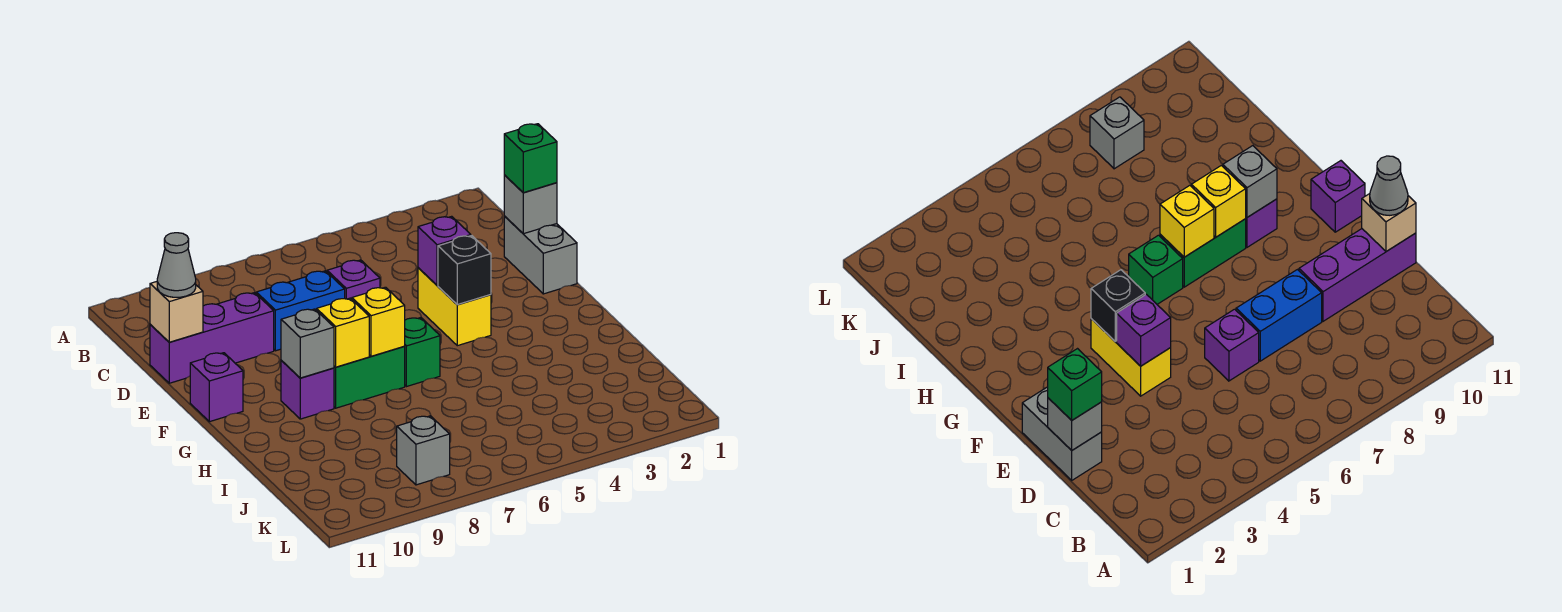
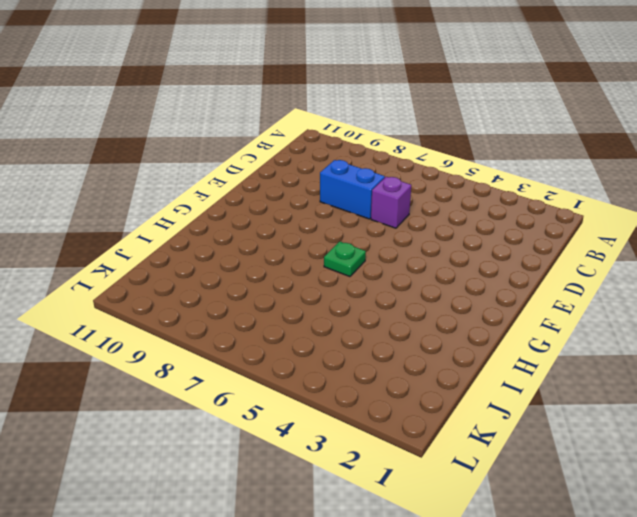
green 1x1 plate [324,242,366,277] -> green 1x1 brick [404,318,440,387]
none -> grey 1x2 brick [504,216,577,294]
none -> purple 1x3 brick [150,293,274,383]
none -> yellow 1x2 brick [418,268,491,346]

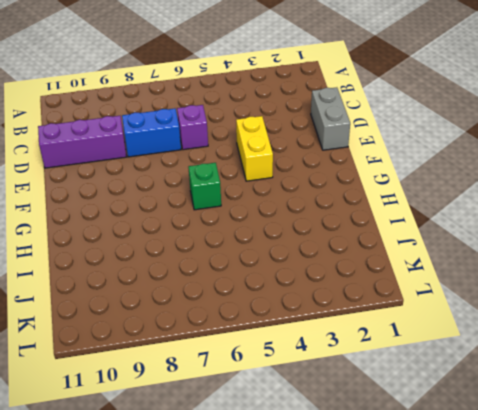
none -> purple 1x1 brick [190,353,243,422]
none -> green 1x2 brick [334,346,405,408]
none -> purple 1x1 brick [281,361,334,419]

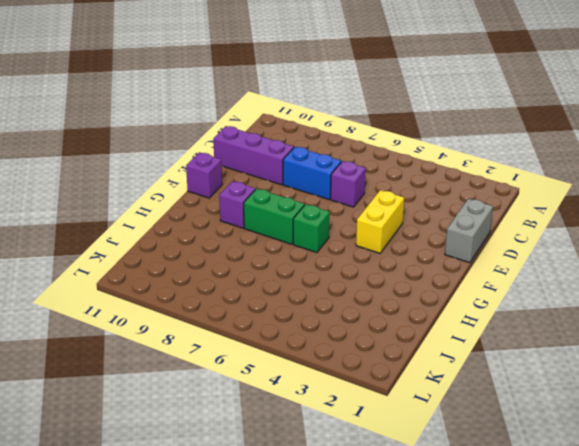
none -> grey 1x1 brick [397,416,450,485]
none -> grey 1x1 brick [504,175,557,234]
none -> tan 1x1 brick [150,282,203,342]

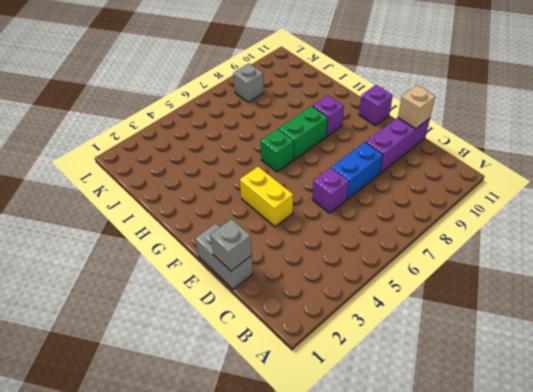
none -> purple 1x1 brick [418,216,471,285]
none -> black 1x1 brick [438,236,491,305]
none -> yellow 1x1 brick [352,287,405,356]

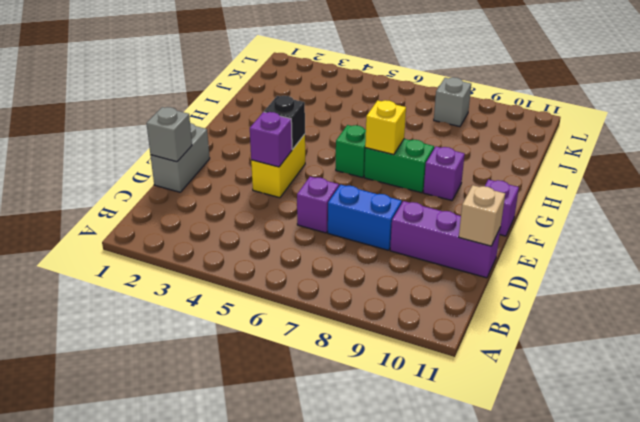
none -> yellow 1x1 brick [317,298,369,367]
none -> grey 1x1 brick [281,309,334,378]
none -> green 1x1 brick [504,124,557,193]

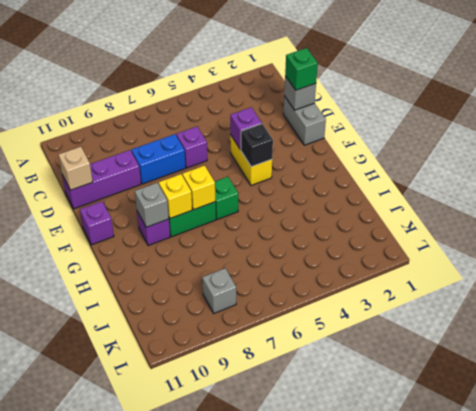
none -> grey 1x1 cone [157,233,196,297]

